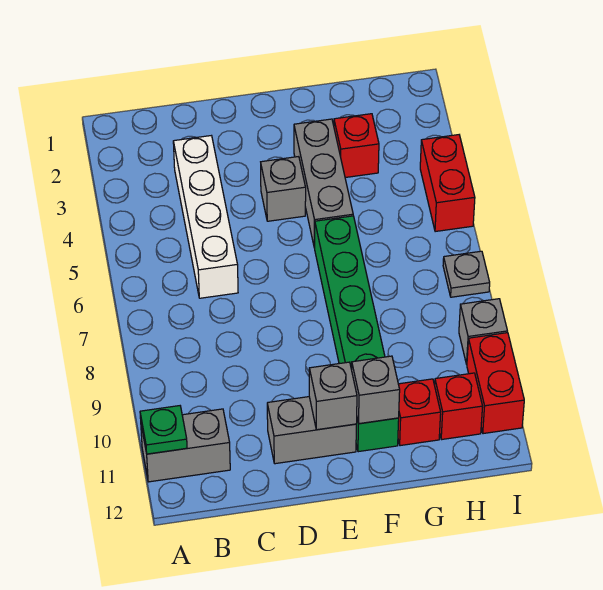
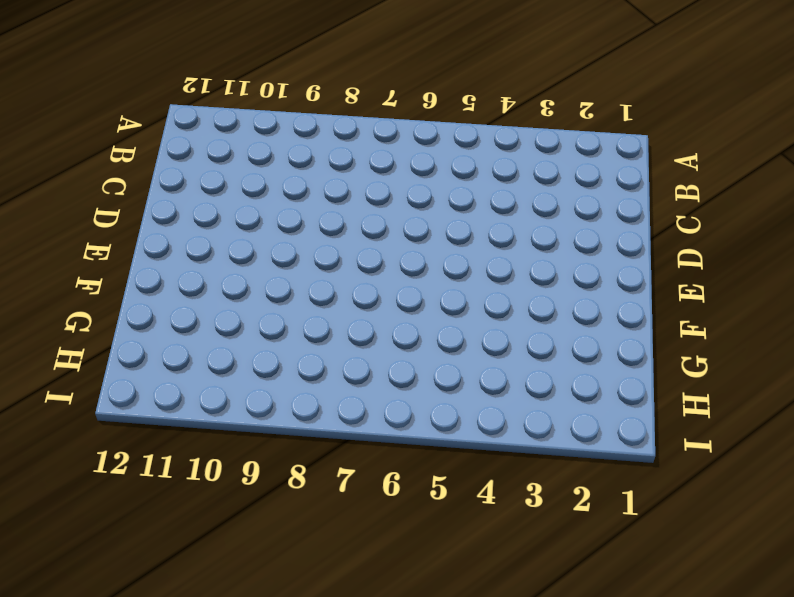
none -> grey 1x2 brick [141,409,230,482]
none -> white 1x4 brick [173,136,238,298]
none -> grey 1x2 brick [267,397,356,464]

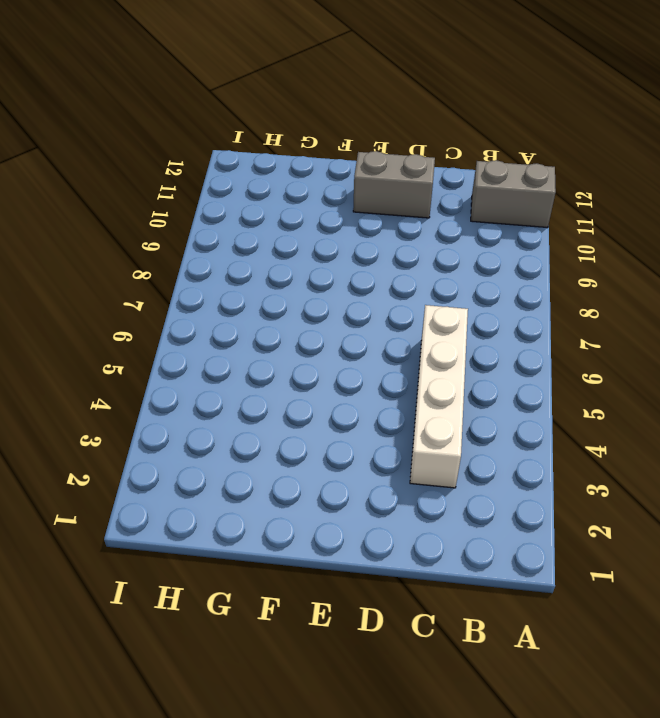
none -> grey 1x1 brick [261,157,306,221]
none -> grey 1x3 brick [294,119,353,248]
none -> green 1x6 brick [315,216,399,452]

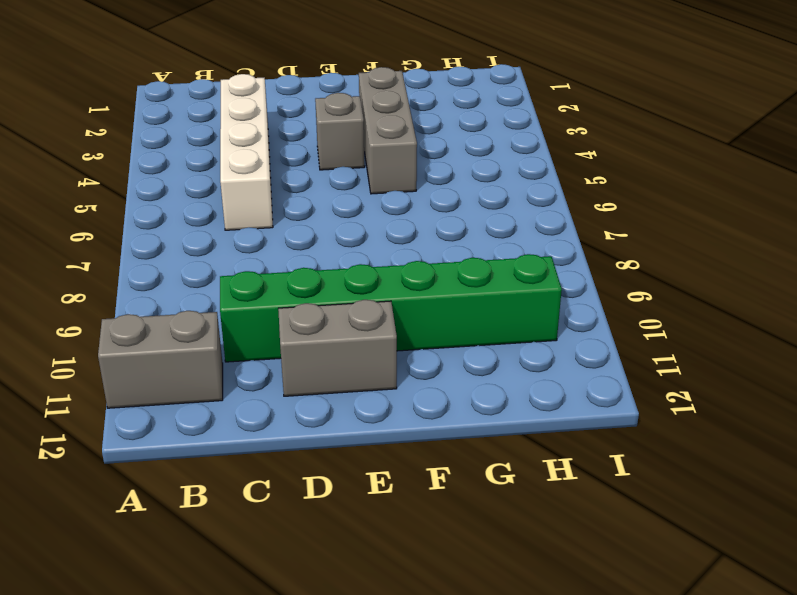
green 1x6 brick [220,254,562,362] -> green 1x6 brick turned to [315,216,399,452]
none -> red 1x1 brick [334,114,379,178]
none -> red 1x1 brick [398,379,441,446]
none -> red 1x1 brick [435,373,483,440]

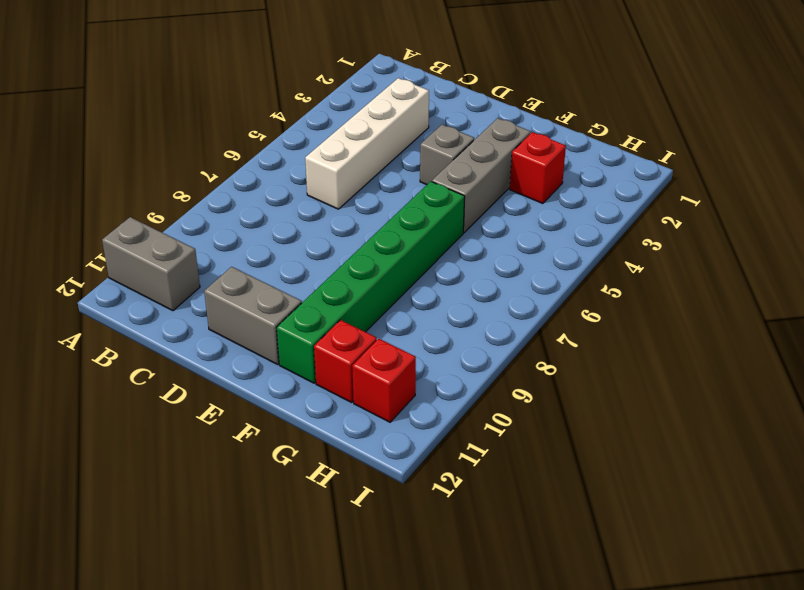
none -> red 1x2 brick [420,135,475,232]
none -> grey 1x1 plate [443,251,490,297]
none -> grey 1x1 brick [459,299,507,364]

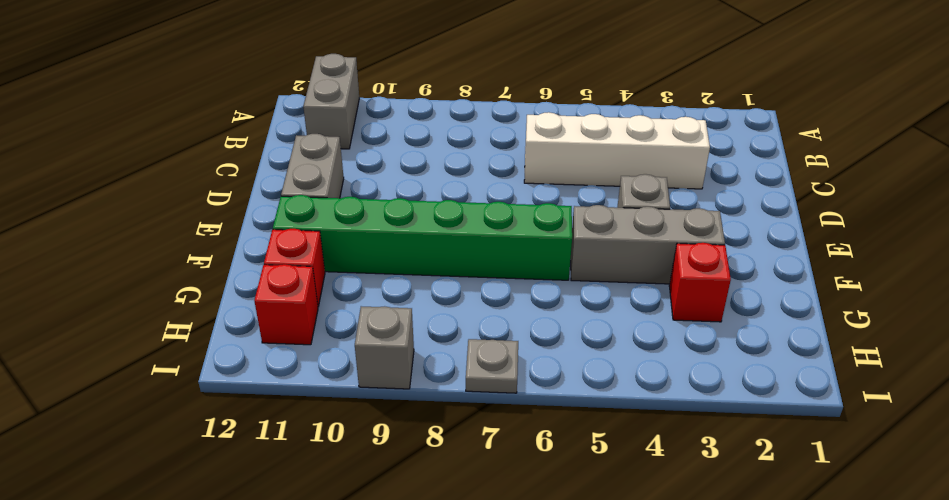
none -> red 1x2 brick [420,135,475,232]
none -> red 1x2 brick [467,333,524,434]
none -> green 1x1 plate [140,406,187,454]

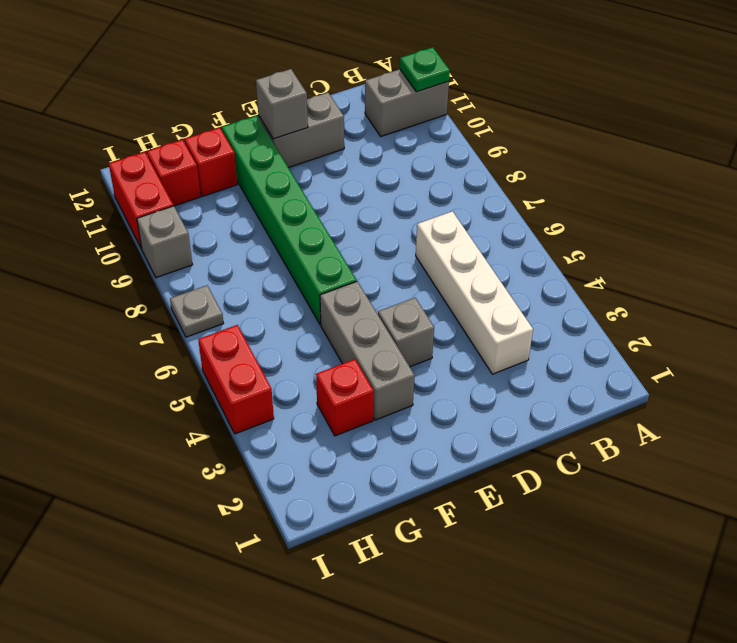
none -> grey 1x1 brick [352,356,400,424]

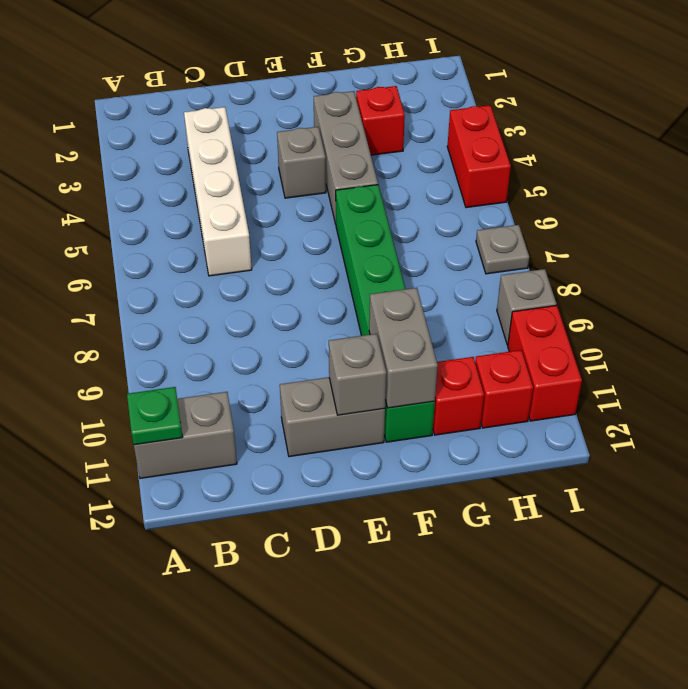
grey 1x2 brick [369,288,438,408] -> grey 1x1 brick [352,356,400,424]

